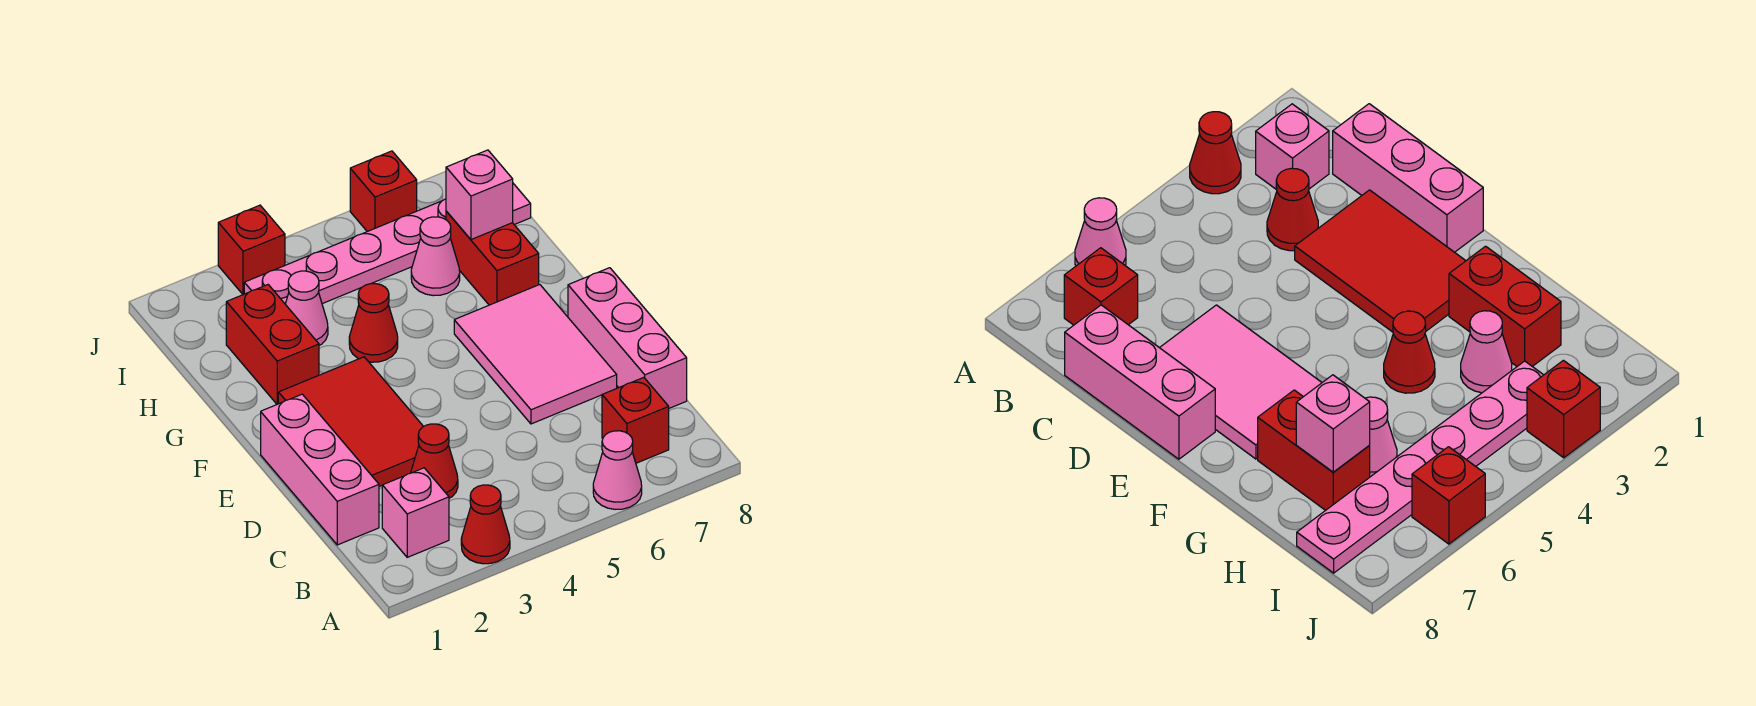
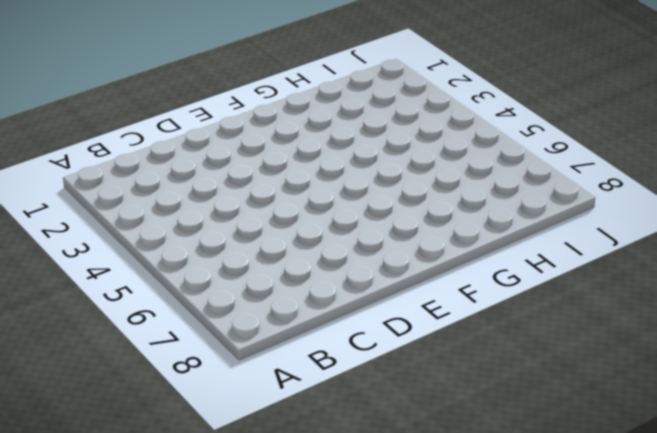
none -> red 1x1 cone [461,485,510,564]
none -> pink 1x1 cone [593,431,642,509]
none -> pink 1x1 brick [382,468,449,557]

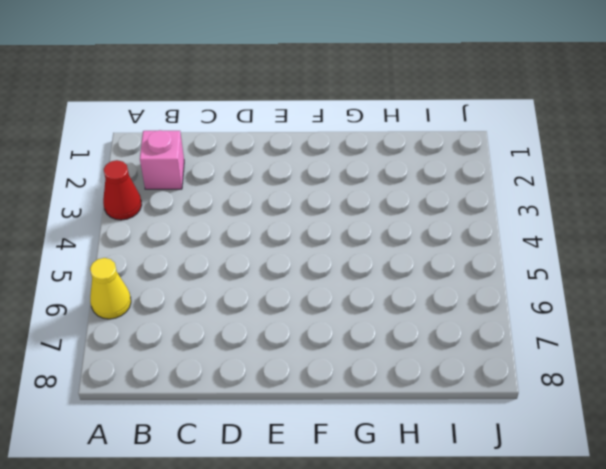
yellow 1x1 cone [90,258,131,319] -> pink 1x1 cone [593,431,642,509]
none -> red 1x1 brick [602,377,669,463]
none -> pink 1x3 brick [261,394,379,545]
none -> red 1x1 cone [411,424,458,498]

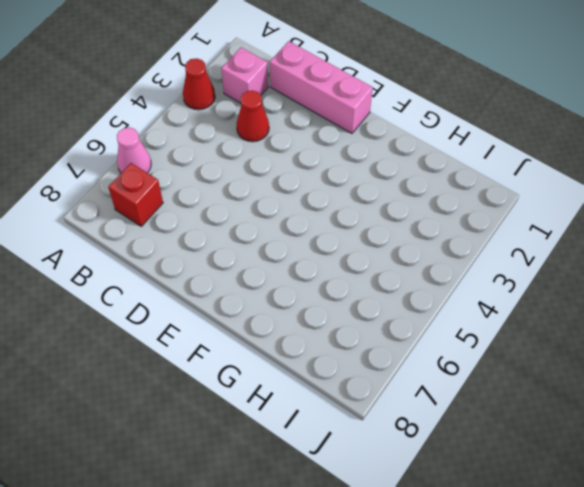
none -> pink 1x3 brick [568,268,687,408]
none -> red 2x3 tile [278,357,424,486]
none -> pink 2x3 tile [454,285,617,424]

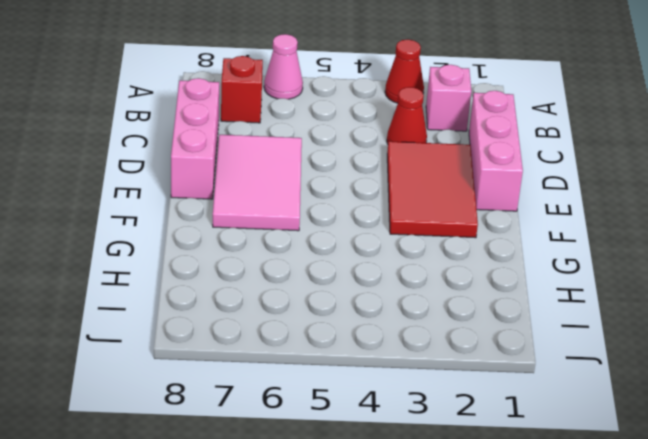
none -> red 1x2 brick [226,285,319,404]
none -> red 1x1 cone [349,284,398,362]
none -> red 1x2 brick [446,211,539,305]

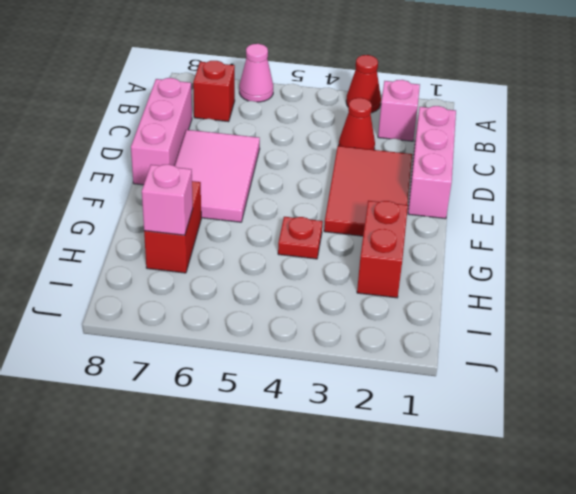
red 1x1 plate [278,217,323,259] -> red 1x1 cone [349,284,398,362]
none -> pink 1x1 cone [285,271,328,346]
none -> pink 1x1 cone [411,217,460,296]
none -> pink 1x6 plate [244,184,531,304]

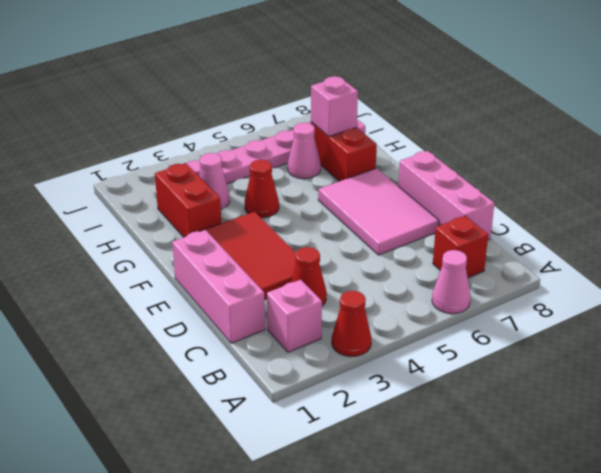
none -> red 1x1 brick [218,205,285,295]
none -> red 1x1 brick [350,151,417,232]

